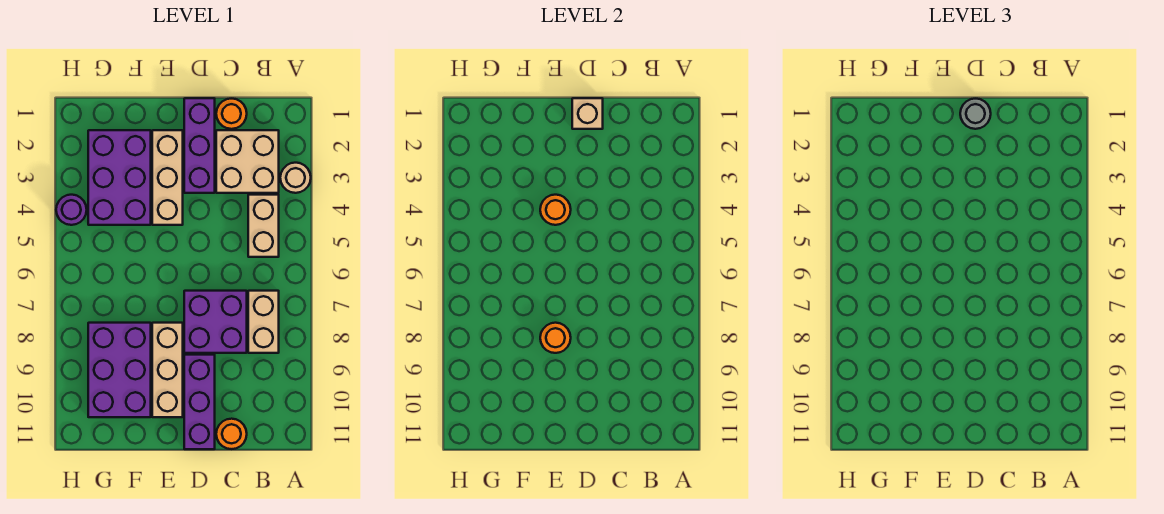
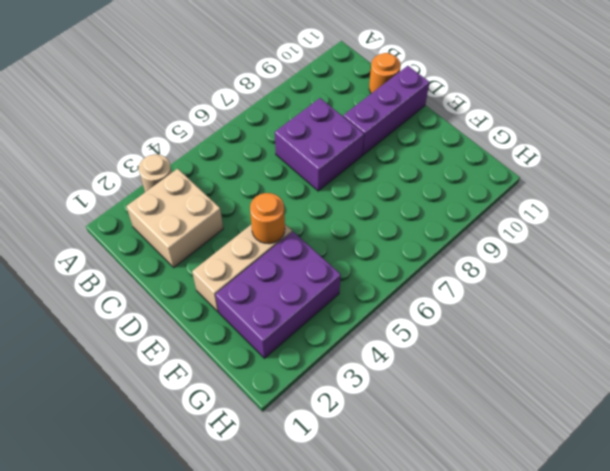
none -> tan 1x2 brick [248,195,279,257]
none -> tan 1x2 brick [248,291,279,353]
none -> orange 1x1 round brick [216,99,247,129]

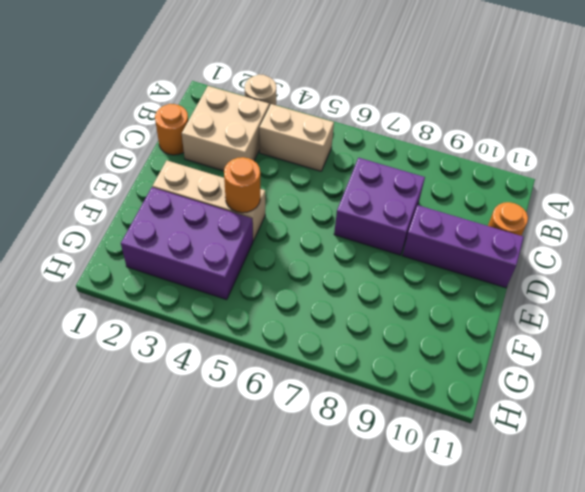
none -> tan 1x2 brick [248,291,279,353]
none -> purple 1x3 brick [184,98,215,193]
none -> tan 1x3 brick [152,323,183,417]

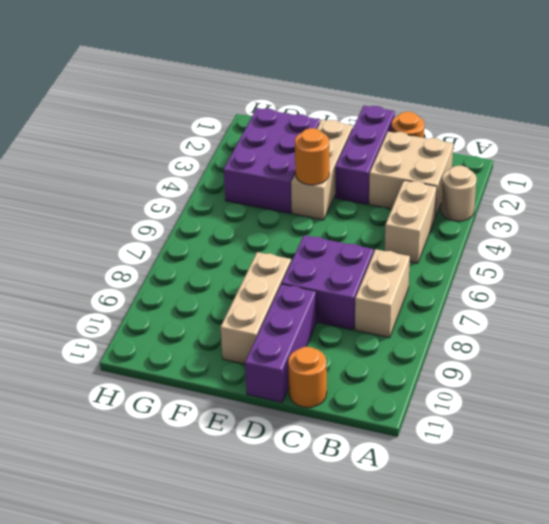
none -> purple 2x3 brick [88,323,151,417]
none -> purple 1x1 round brick [56,195,87,225]
none -> tan 1x1 brick [572,98,603,129]

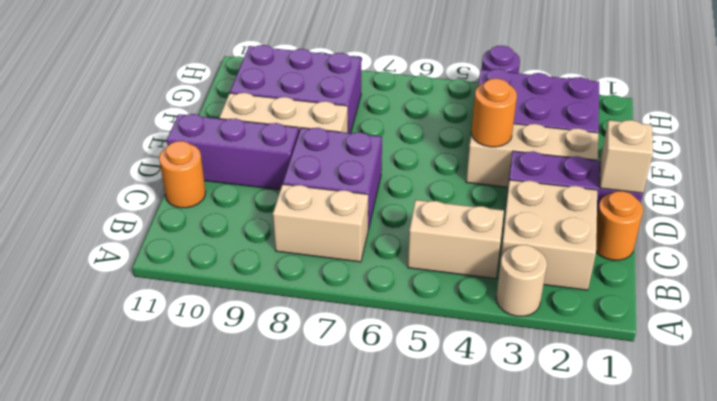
none -> orange 1x1 round brick [540,323,571,353]
none -> grey 1x1 round brick [960,99,991,129]

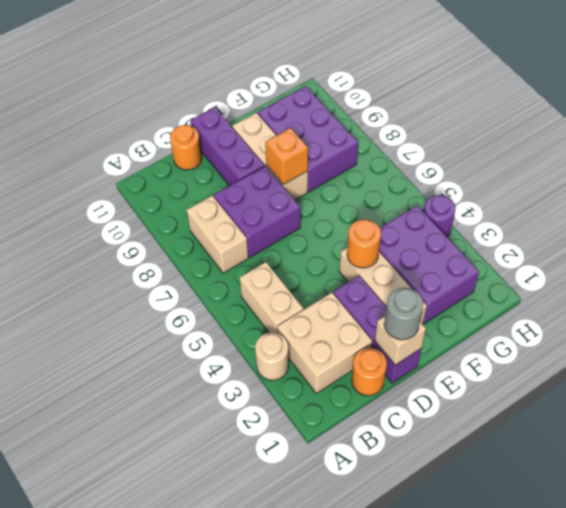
orange 1x1 brick [265,128,308,185] -> orange 1x1 round brick [540,323,571,353]

